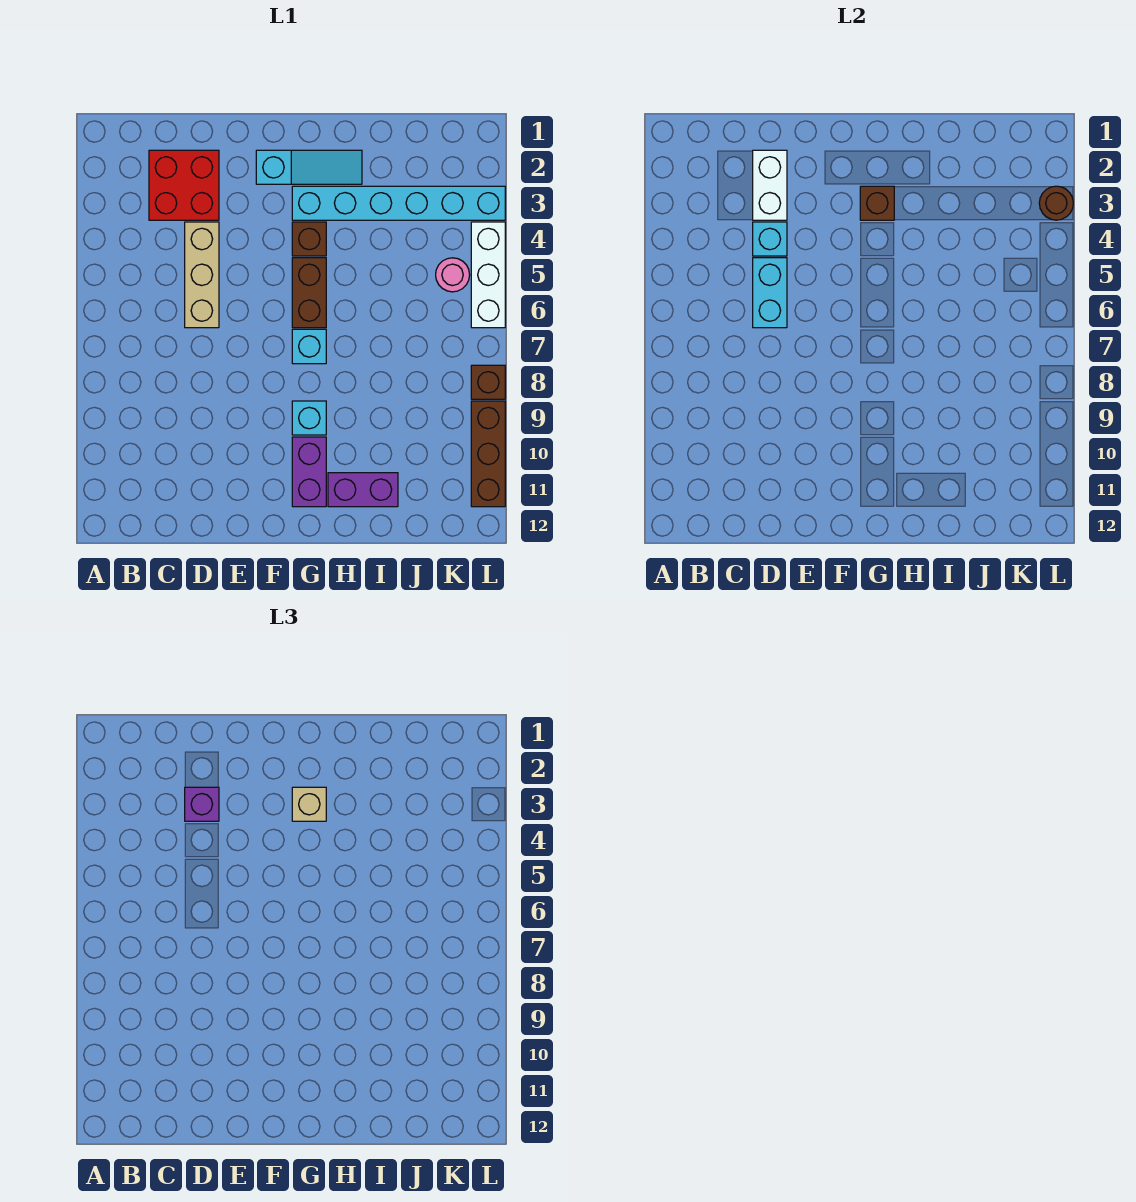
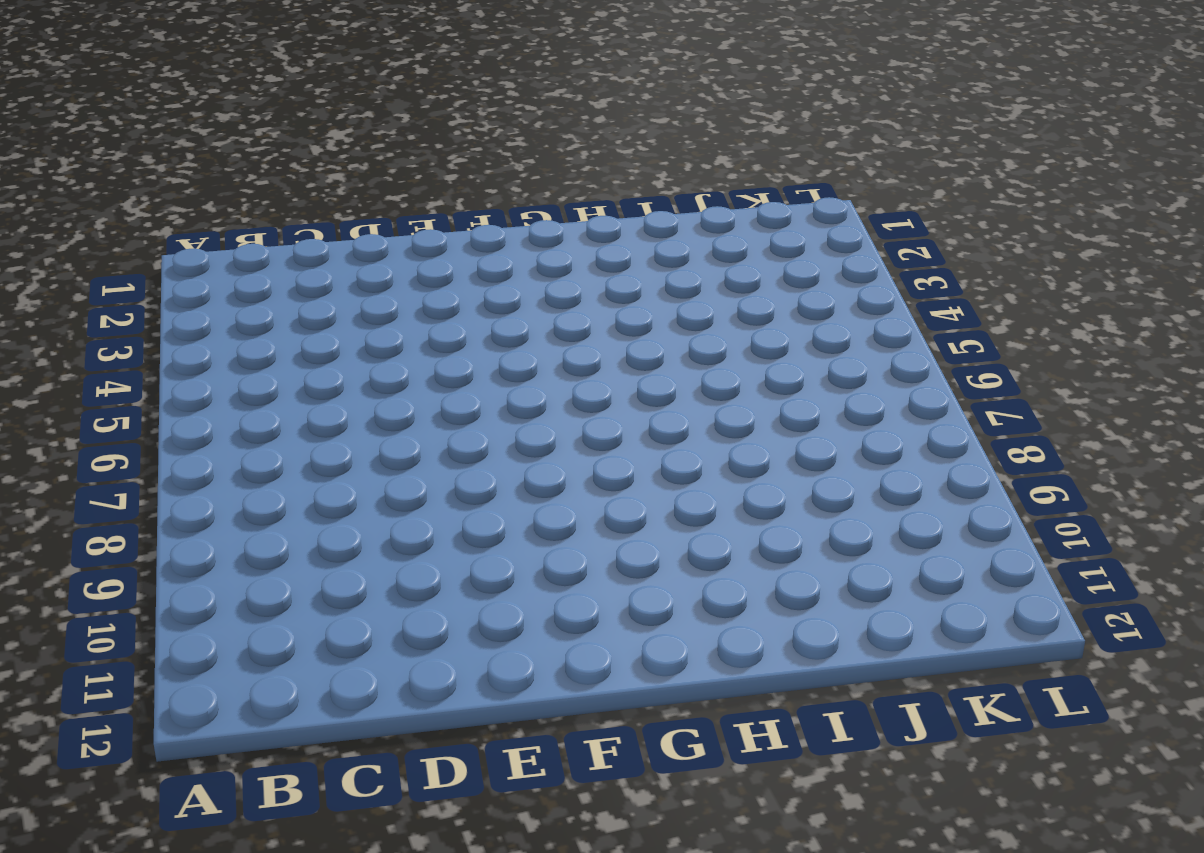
none -> red 2x2 brick [149,150,219,220]
none -> tan 1x3 brick [185,222,219,328]
none -> cyan 1x3 slope [256,150,362,184]

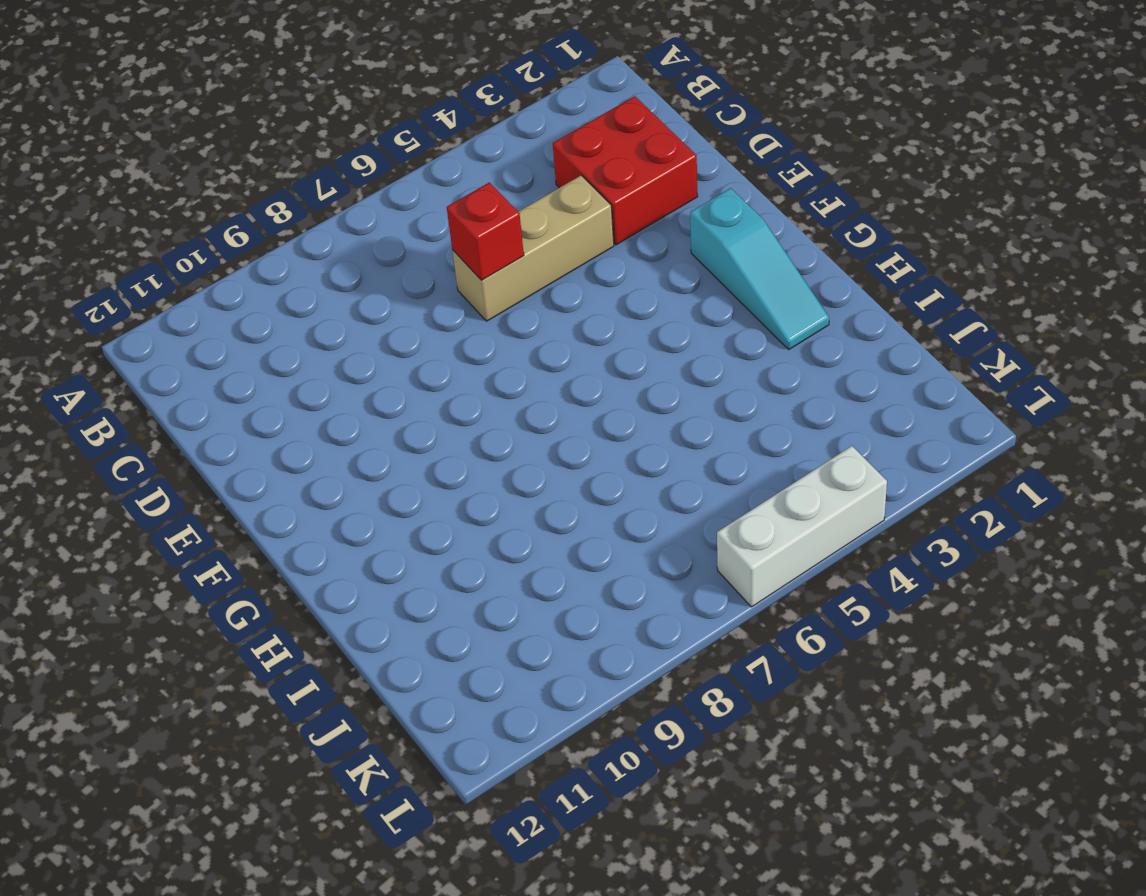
red 1x1 brick [447,182,524,280] -> cyan 1x2 brick [753,258,787,328]
none -> cyan 1x6 brick [292,186,505,220]
none -> brown 1x1 brick [292,222,326,256]
none -> brown 1x2 brick [292,258,326,328]

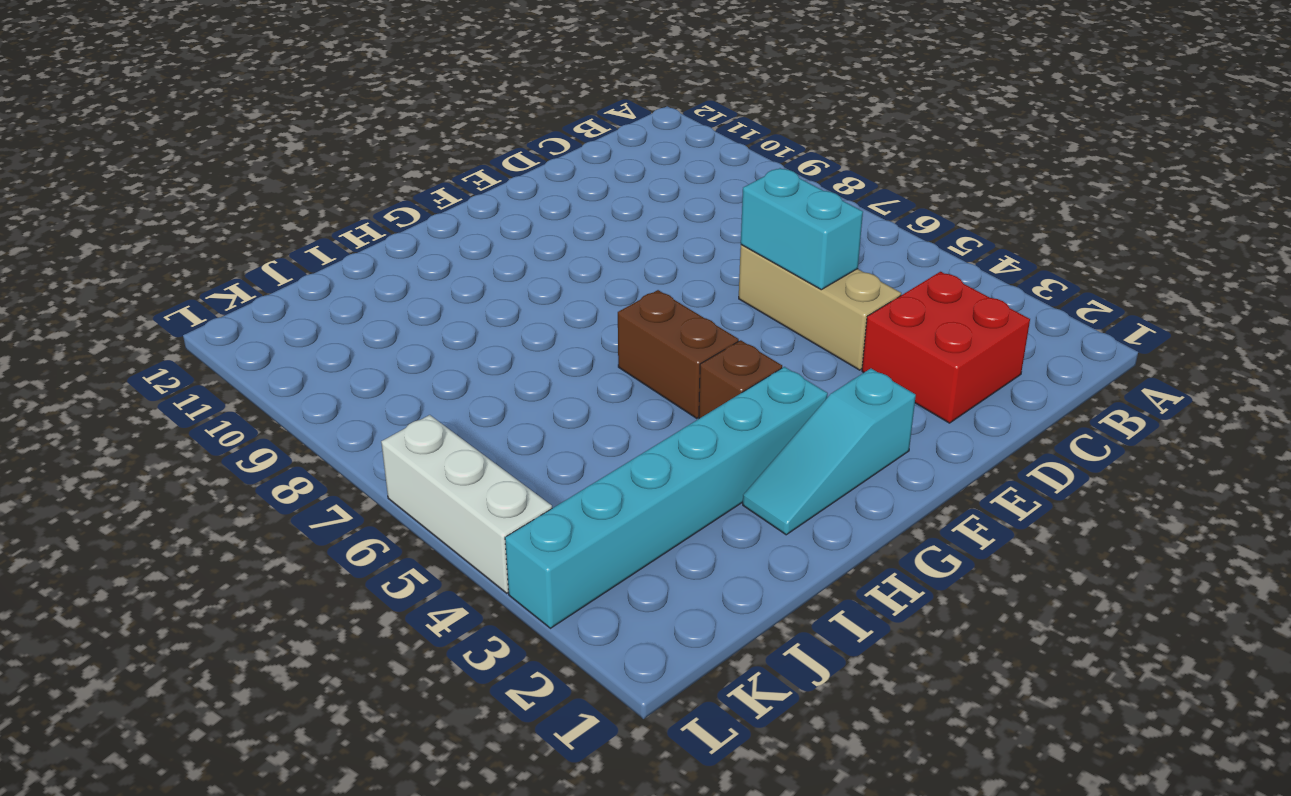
none -> cyan 1x1 brick [292,329,326,364]
none -> cyan 1x1 brick [292,401,326,435]
none -> purple 1x2 brick [292,437,326,507]

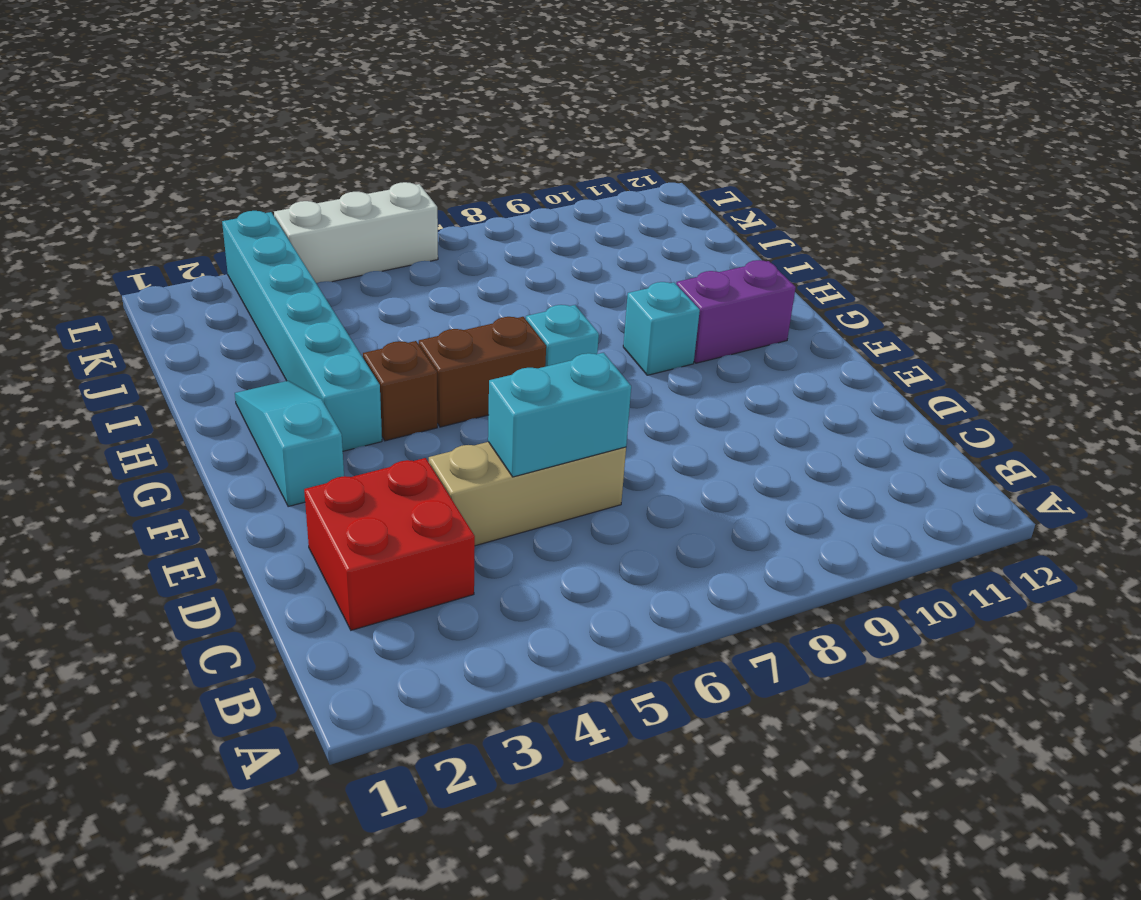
none -> purple 1x2 brick [328,473,398,507]
none -> pink 1x1 round brick [436,258,470,292]
none -> brown 1x1 brick [471,365,505,399]

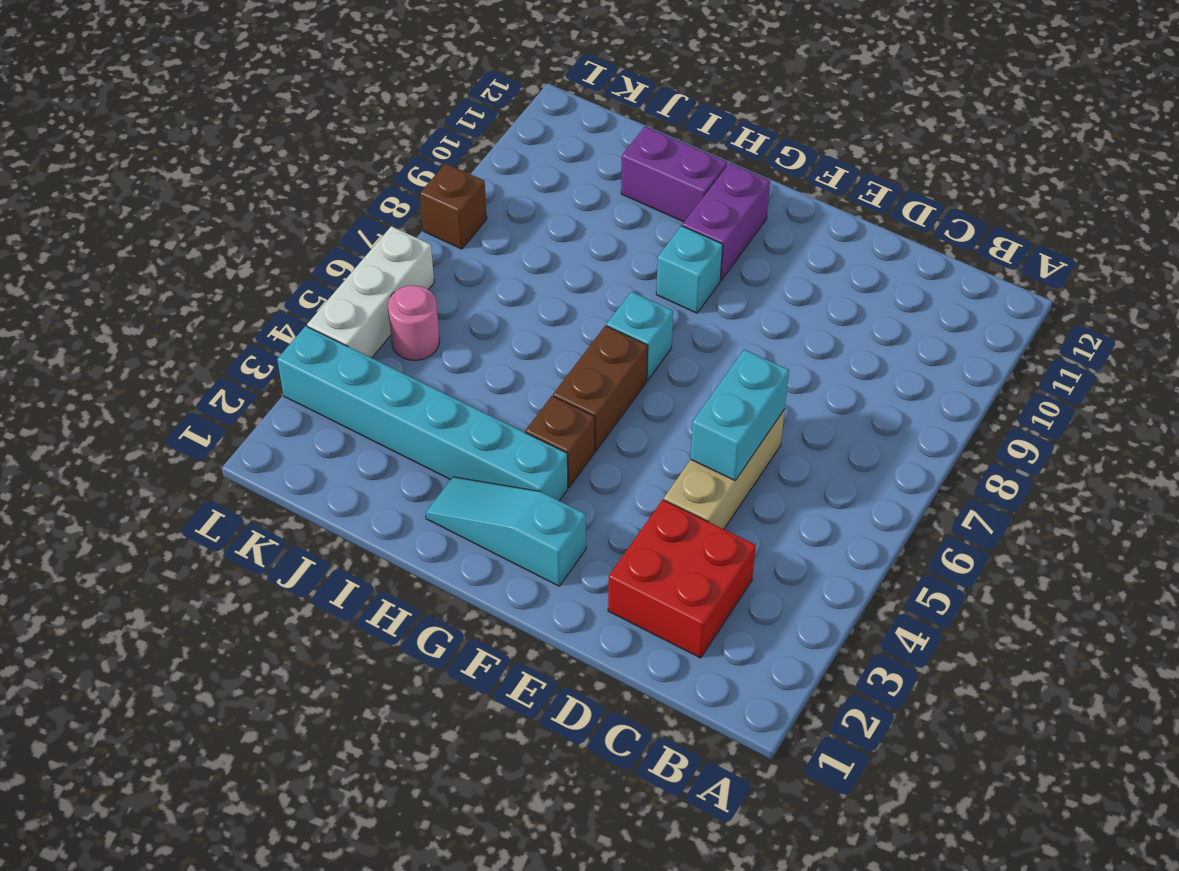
none -> brown 1x3 brick [471,401,505,507]
none -> white 1x2 brick [753,150,787,220]
none -> cyan 1x1 brick [753,222,787,256]

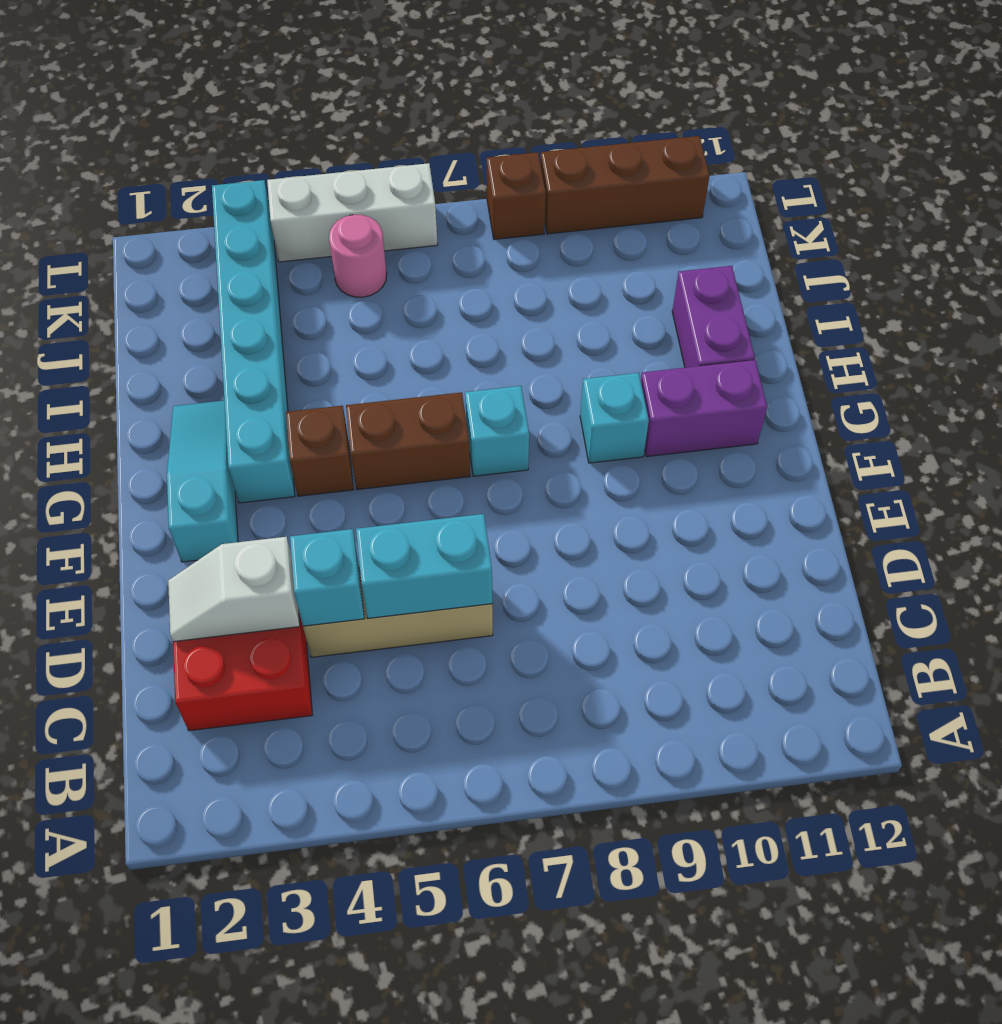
white 1x2 slope [168,537,300,642] -> white 1x2 brick [753,150,787,220]
none -> brown 1x1 brick [860,186,894,220]
none -> brown 1x1 round brick [1039,186,1073,220]
none -> purple 1x1 brick [185,787,219,821]

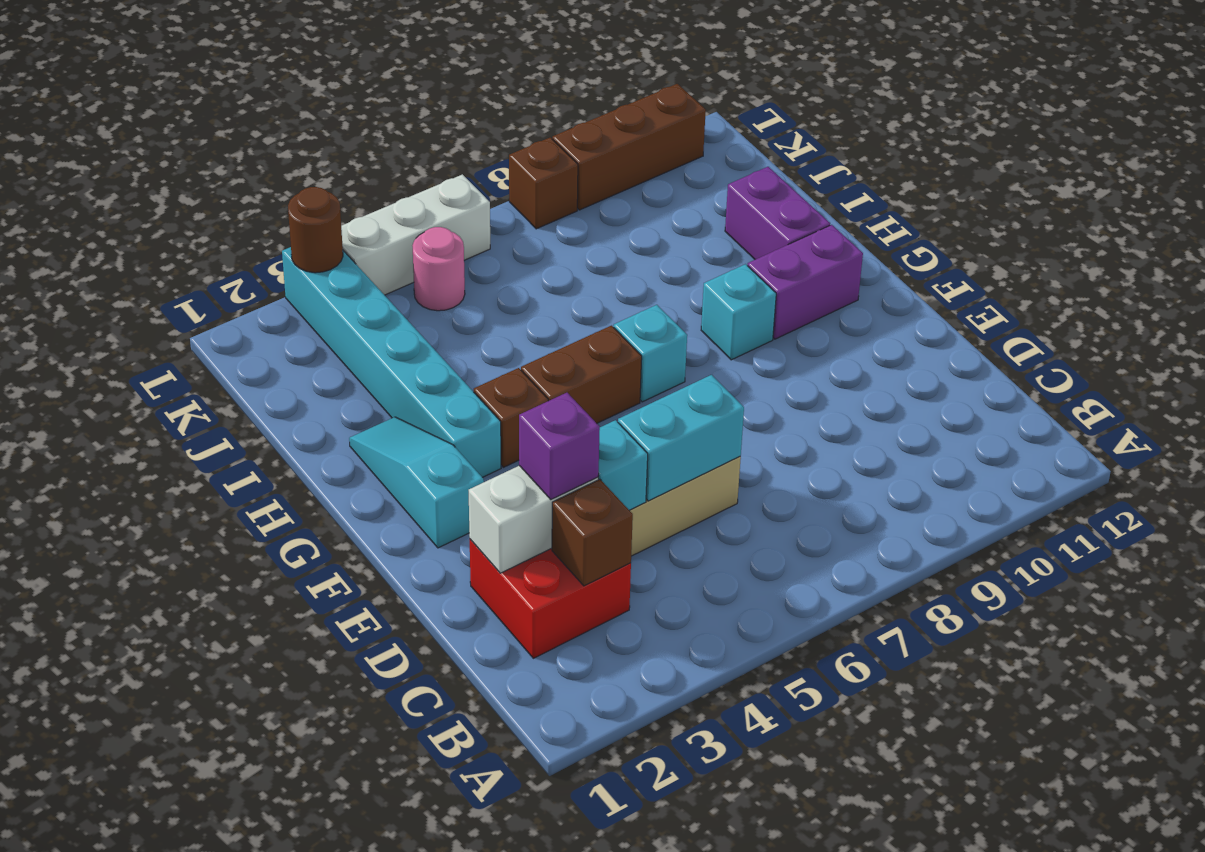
brown 1x1 brick [552,479,633,586] -> brown 1x1 brick moved to [860,186,894,220]
none -> tan 1x1 brick [292,787,326,821]

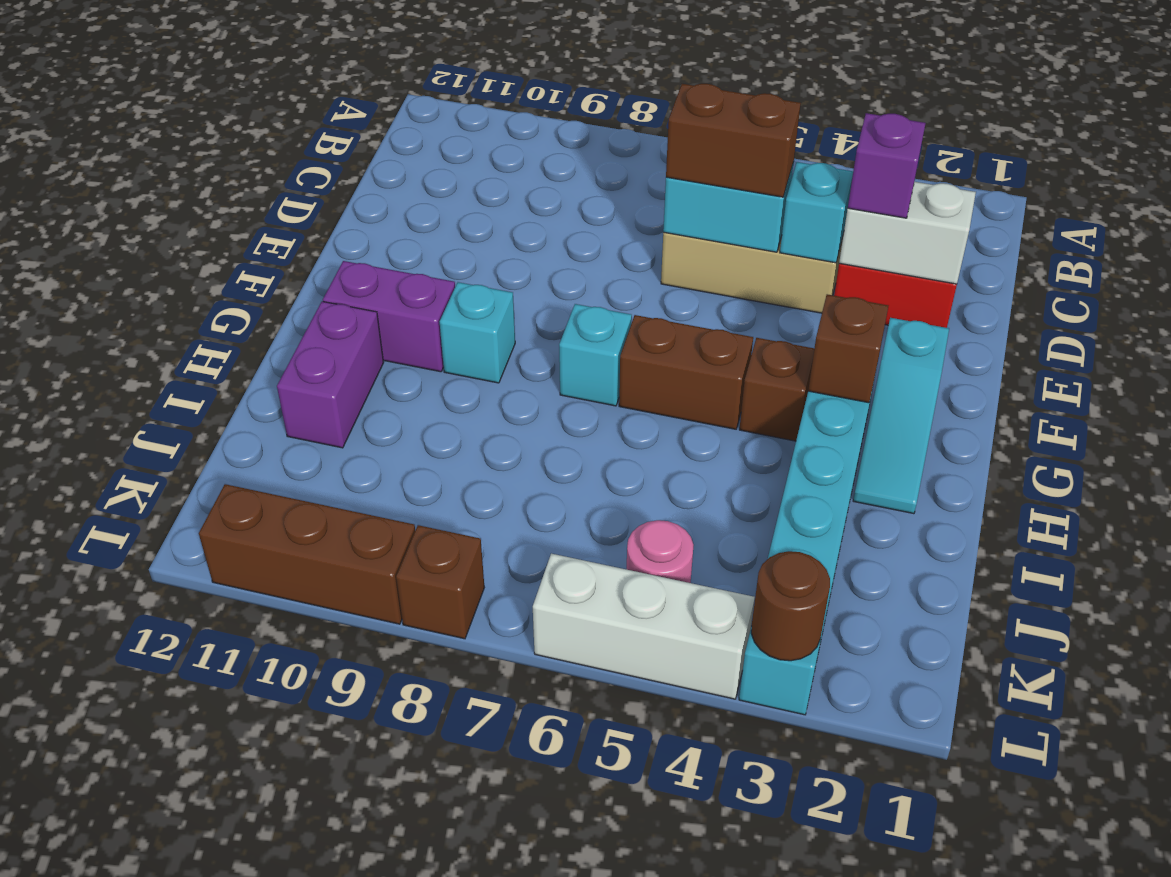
brown 1x2 brick [666,84,801,197] -> none
none -> tan 1x1 brick [292,787,326,821]

